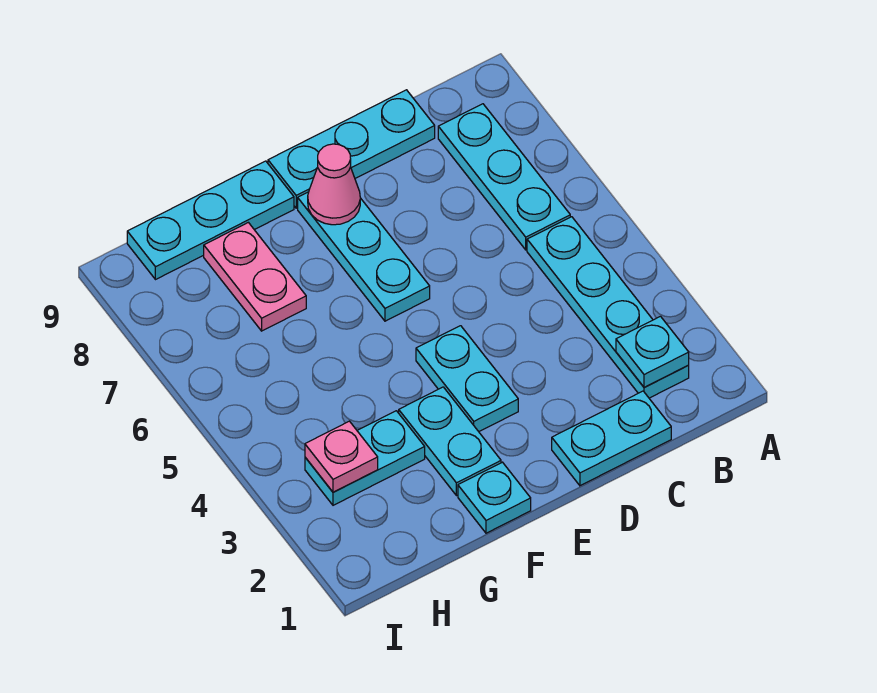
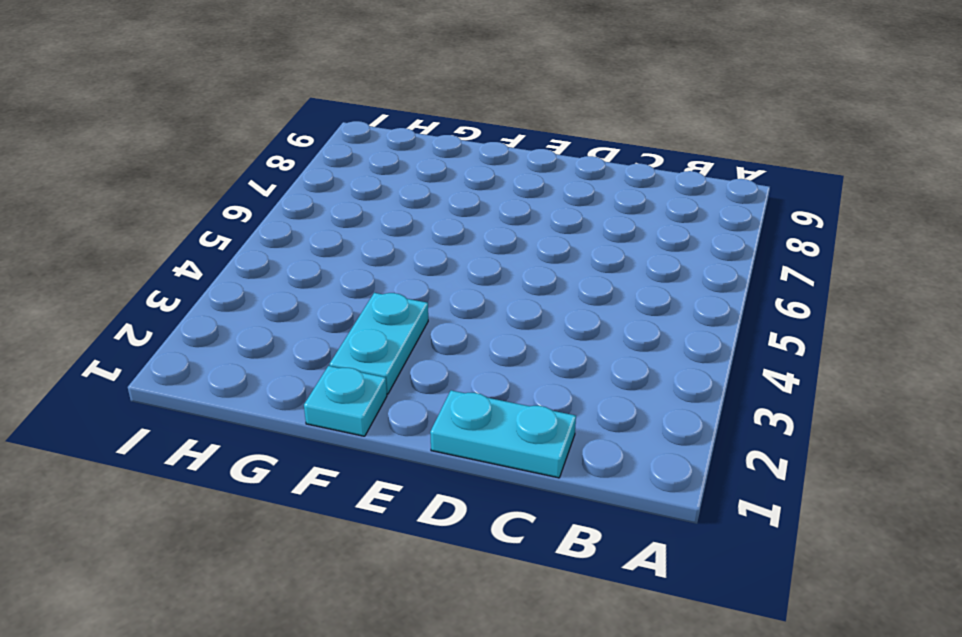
none -> cyan 1x4 plate [527,217,689,398]
none -> cyan 1x3 plate [438,104,570,250]
none -> cyan 1x3 plate [268,90,435,208]

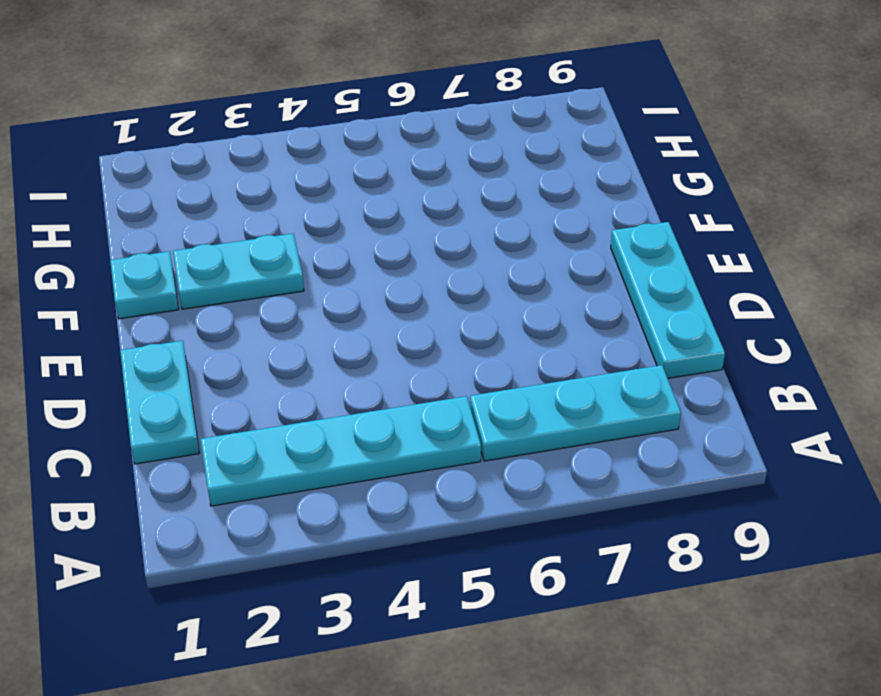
none -> cyan 1x2 plate [416,326,518,432]
none -> cyan 1x3 plate [298,192,430,321]
none -> cyan 1x3 plate [127,161,294,280]

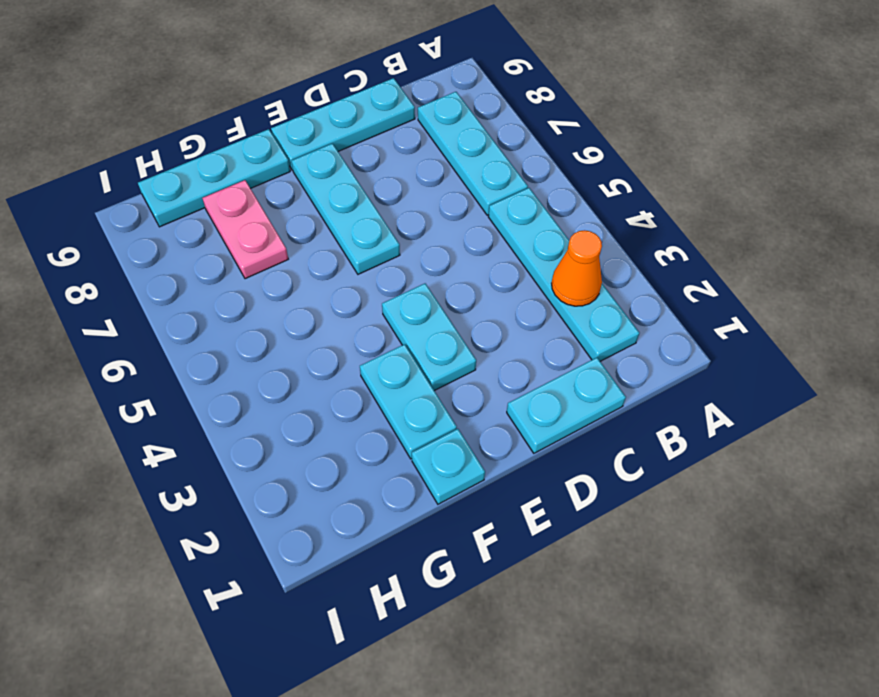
orange 1x1 cone [552,230,602,306] -> none
none -> cyan 1x2 plate [305,411,425,505]
none -> cyan 1x1 plate [616,316,689,388]
none -> pink 1x1 cone [308,144,360,225]

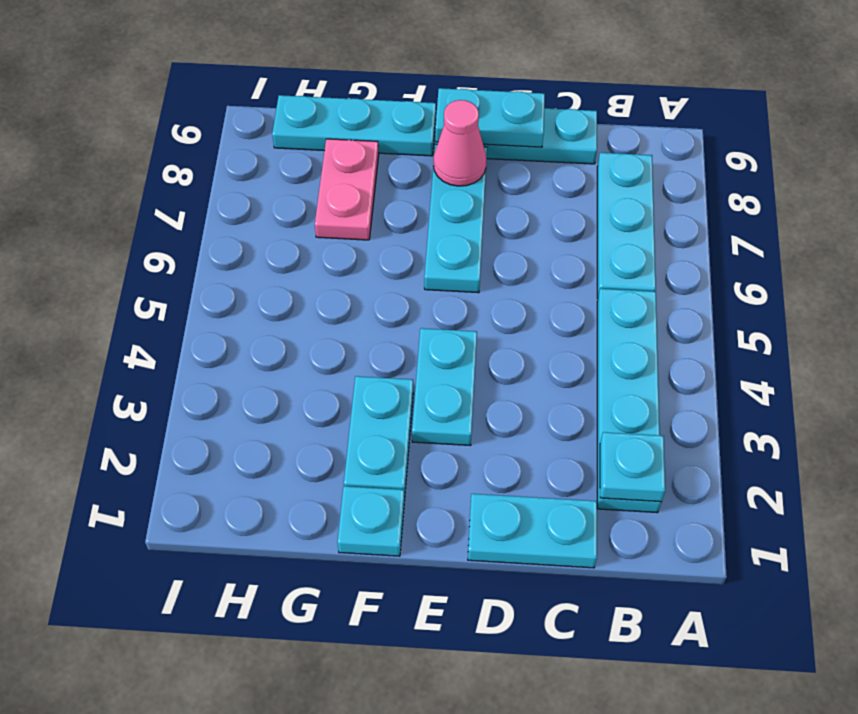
cyan 1x2 plate [435,88,545,147] -> cyan 1x2 plate moved to [305,411,425,505]
none -> pink 1x1 plate [305,421,378,492]

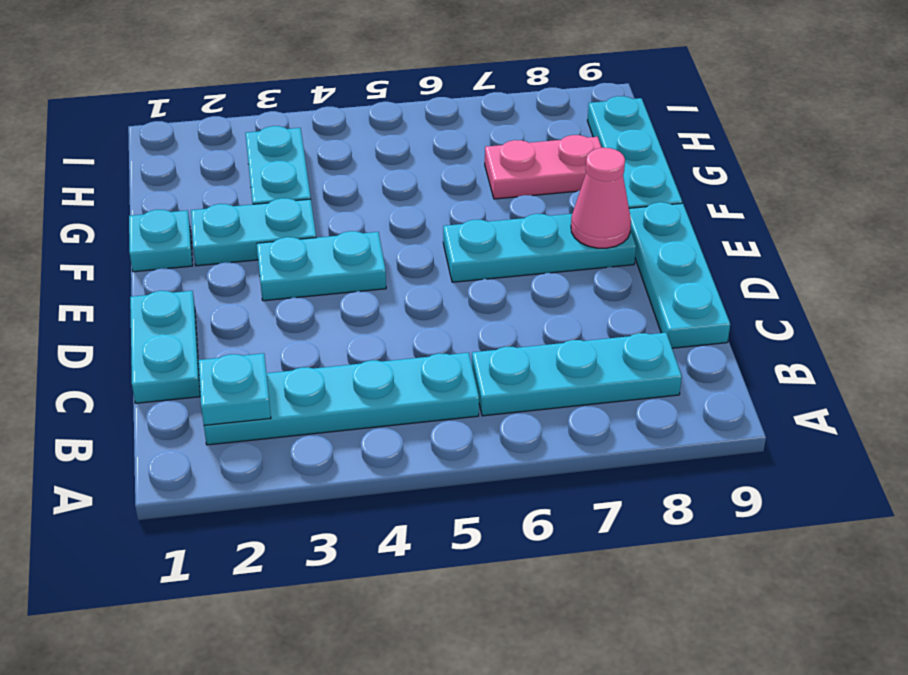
none -> pink 1x1 plate [305,421,378,492]

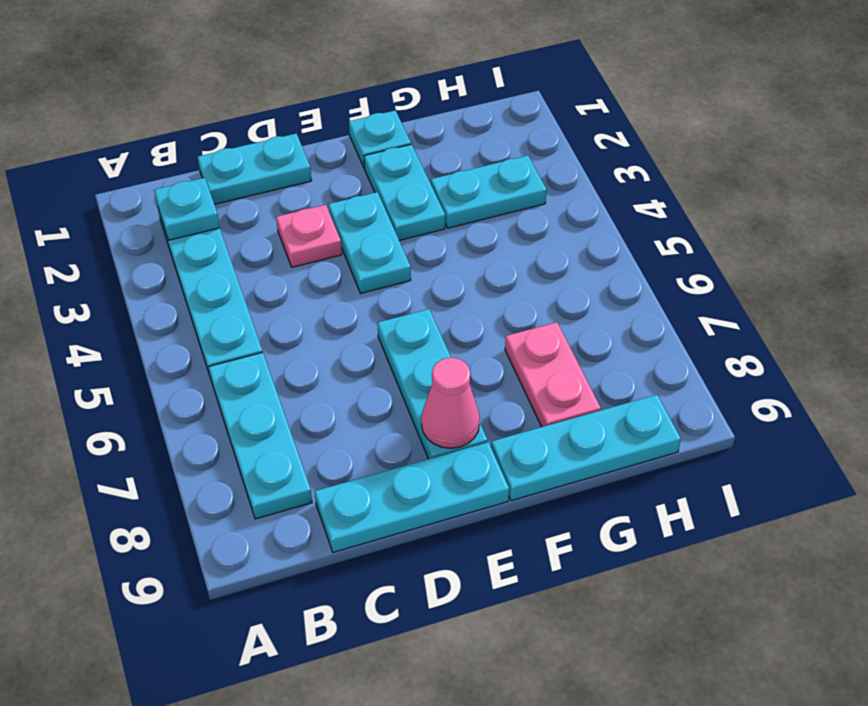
pink 1x1 plate [276,205,342,267] -> pink 1x1 plate moved to [305,421,378,492]

